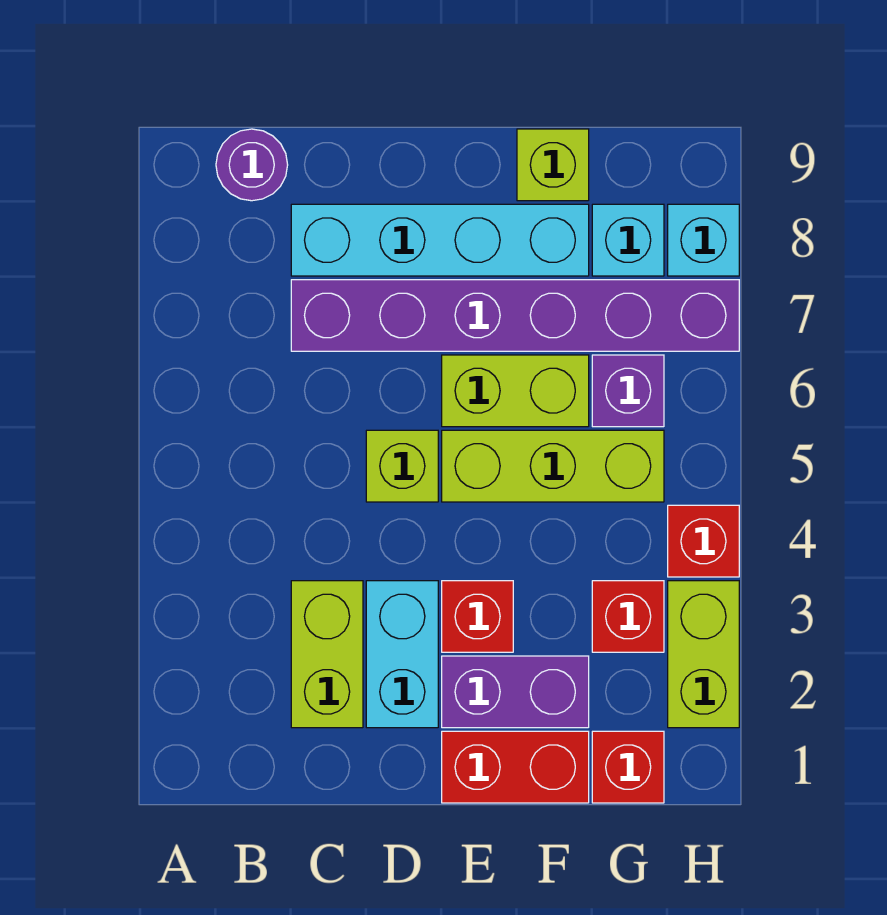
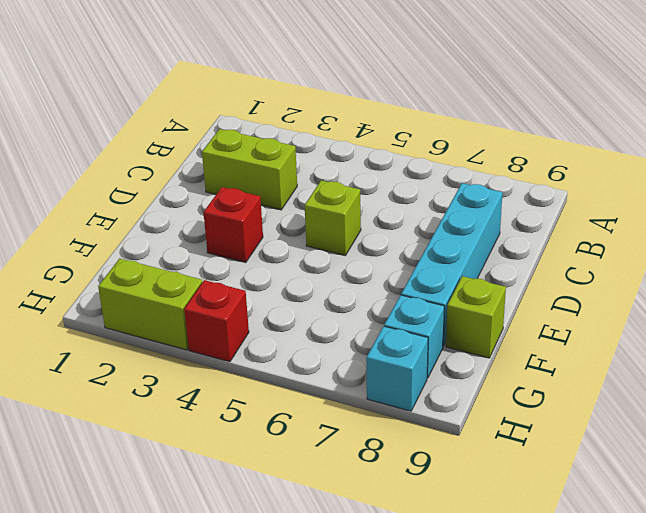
none -> purple 1x1 round brick [216,129,288,201]
none -> purple 1x6 brick [291,280,739,351]
none -> cyan 1x2 brick [366,581,438,728]

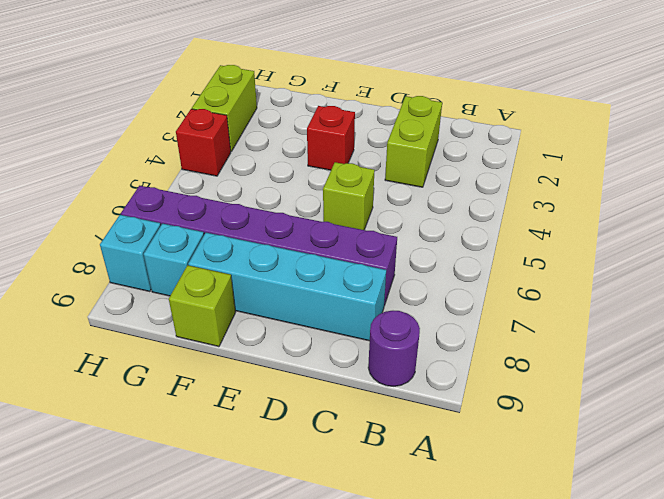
none -> cyan 1x2 brick [366,581,438,728]
none -> red 1x2 brick [442,731,589,803]
none -> purple 1x2 brick [442,656,589,728]

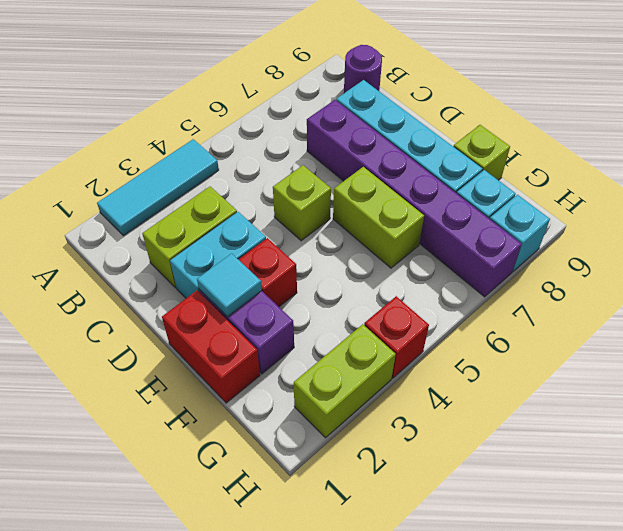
cyan 1x3 tile [97,139,219,236] -> none
cyan 1x1 tile [197,254,262,317] -> none
none -> lime 1x3 brick [442,430,664,502]
none -> red 1x1 brick [592,731,664,803]
none -> red 1x1 brick [592,581,664,652]

